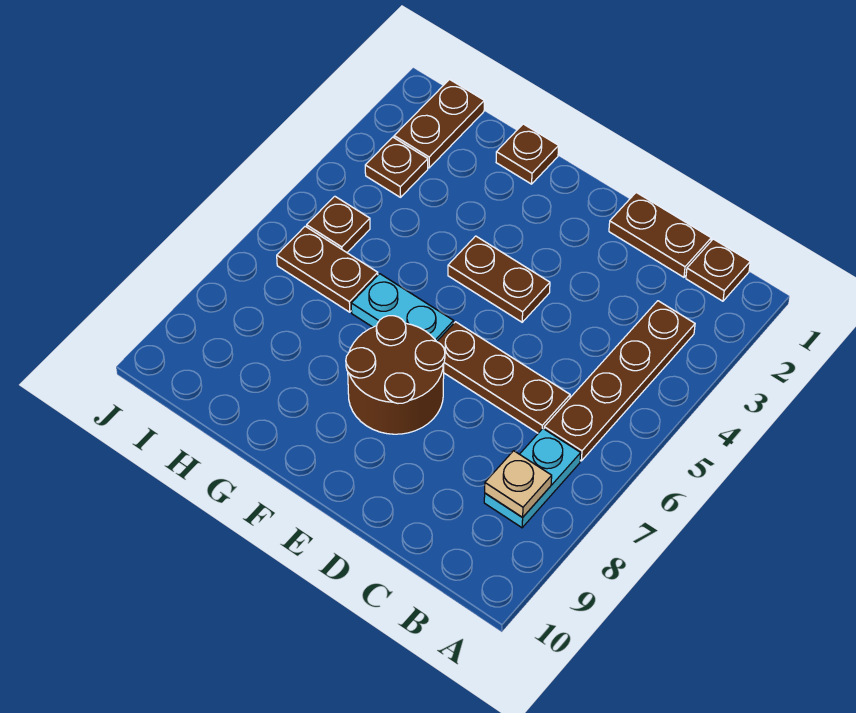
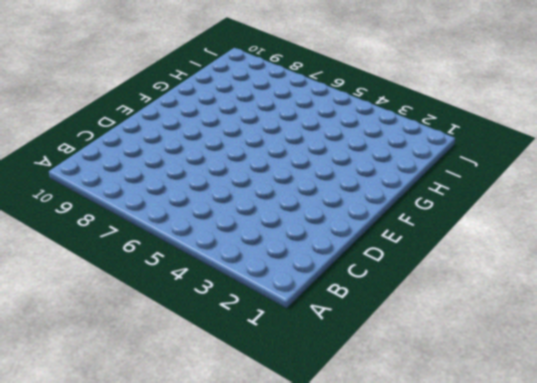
none -> brown 1x1 plate [686,239,750,301]
none -> brown 1x4 plate [544,301,695,461]
none -> cyan 1x2 plate [484,429,581,528]

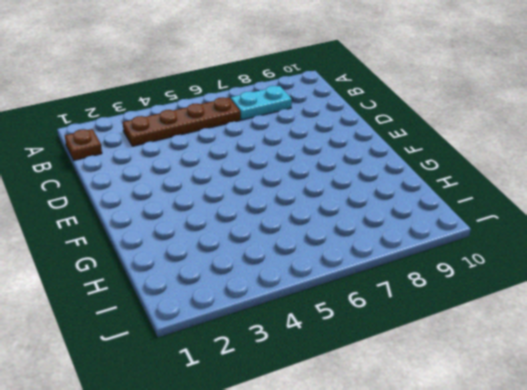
none -> brown 1x2 plate [609,192,711,277]
none -> brown 1x3 plate [437,322,570,433]
none -> brown 1x2 plate [448,236,550,322]

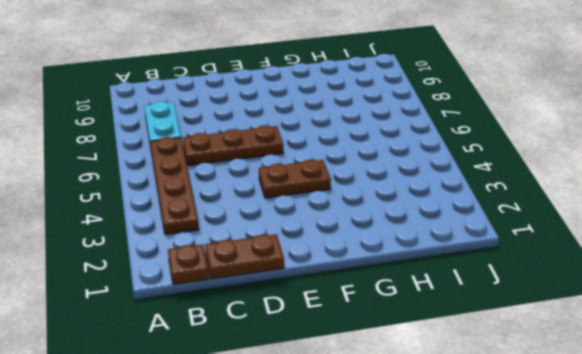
none -> brown 2x2 round brick [346,316,445,434]
none -> cyan 1x2 plate [351,274,454,342]
none -> brown 1x1 plate [496,124,559,184]

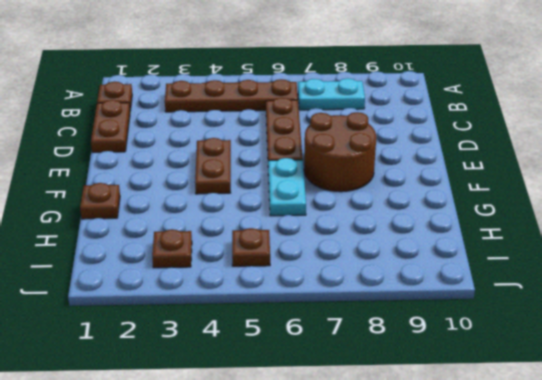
none -> brown 1x2 plate [277,226,378,312]
none -> brown 1x2 plate [394,79,484,168]
none -> tan 1x1 plate [485,451,552,517]

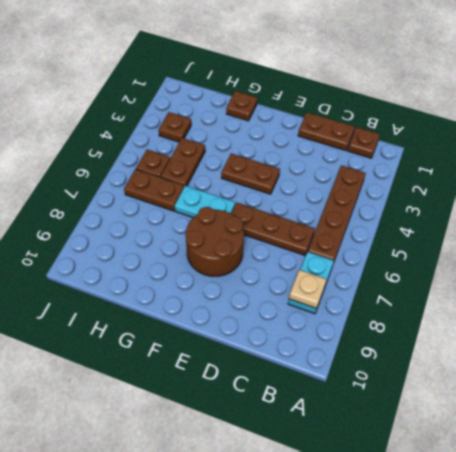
brown 1x2 plate [161,138,205,187] -> brown 1x2 plate moved to [394,79,484,168]

